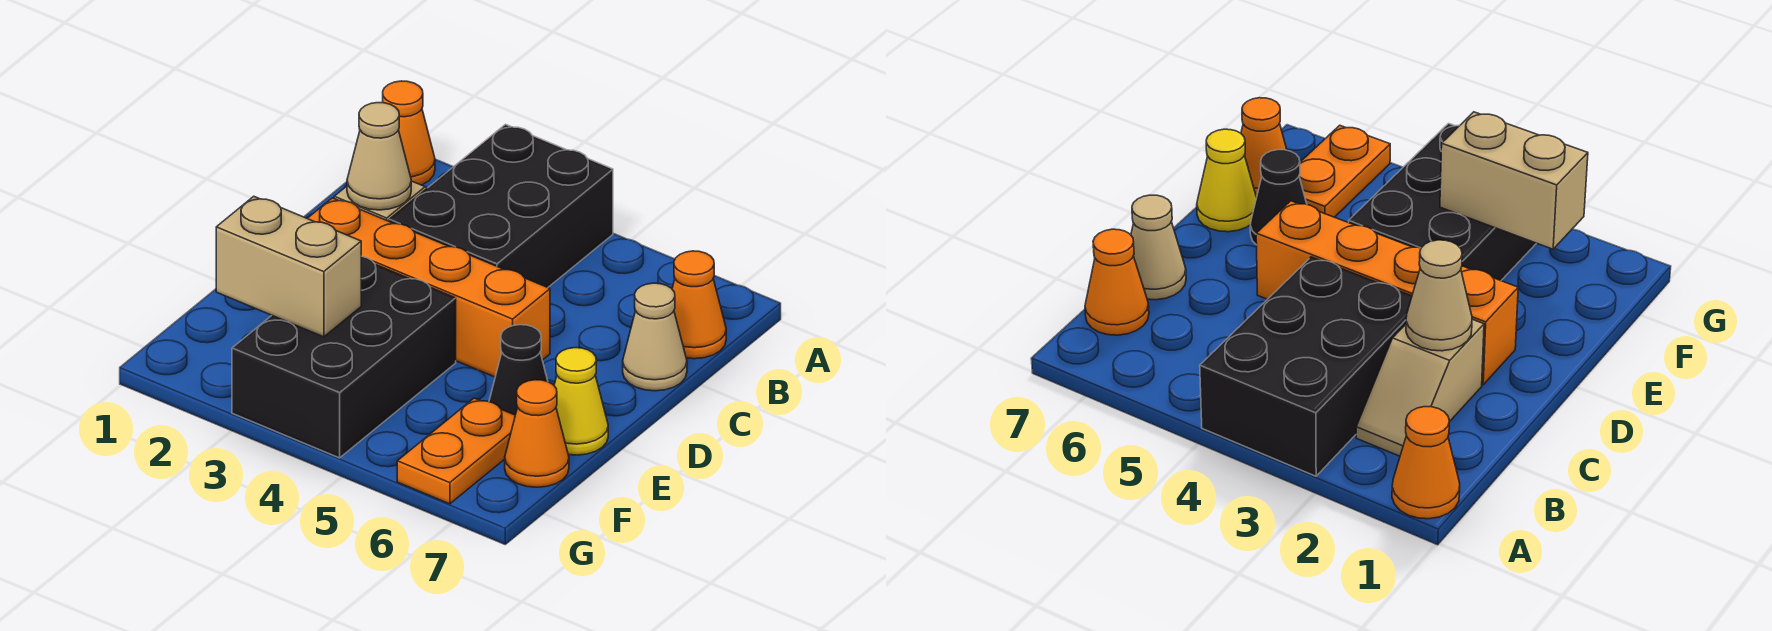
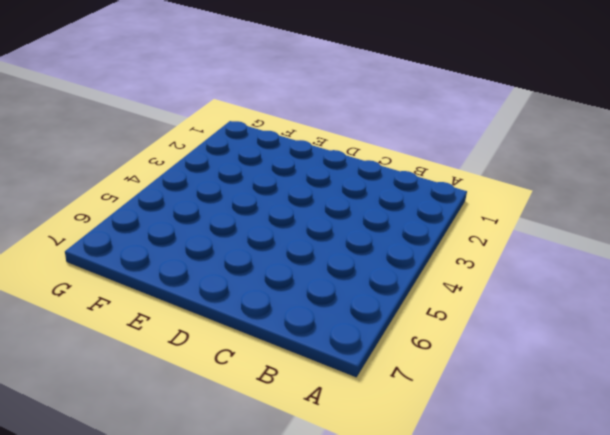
none -> orange 1x1 cone [383,81,435,185]
none -> black 2x3 brick [389,124,613,287]
none -> tan 1x2 slope [1356,319,1484,456]

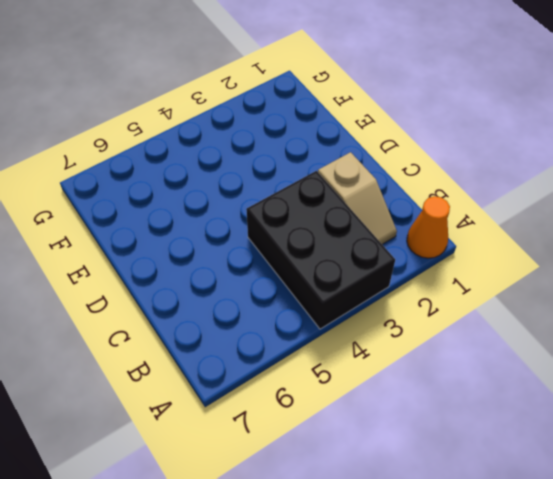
none -> orange 1x1 cone [672,251,726,359]
none -> tan 1x1 cone [623,283,687,391]
none -> orange 1x4 brick [307,198,550,377]

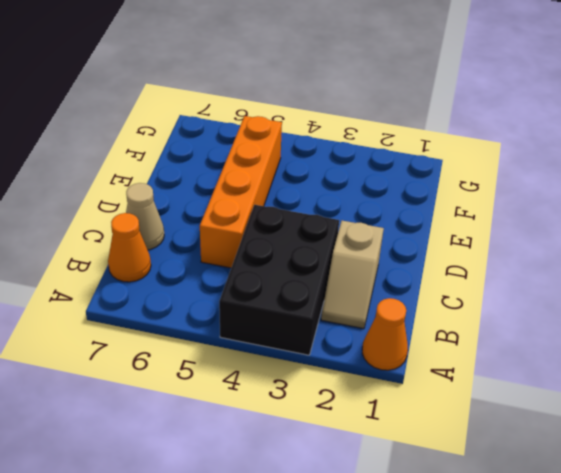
orange 1x4 brick [200,116,282,268] -> orange 1x4 brick turned to [307,198,550,377]
none -> black 2x3 brick [232,256,456,458]
none -> black 1x1 cone [489,325,548,415]
none -> yellow 1x1 cone [554,348,608,455]

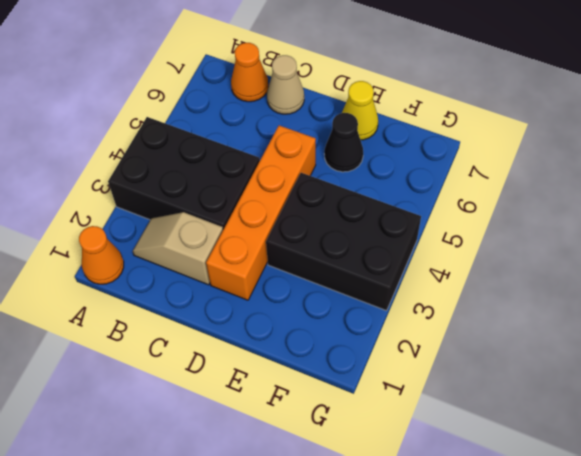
none -> orange 1x2 plate [397,398,515,504]
none -> orange 1x1 cone [505,380,569,487]
none -> tan 1x1 cone [347,103,411,210]

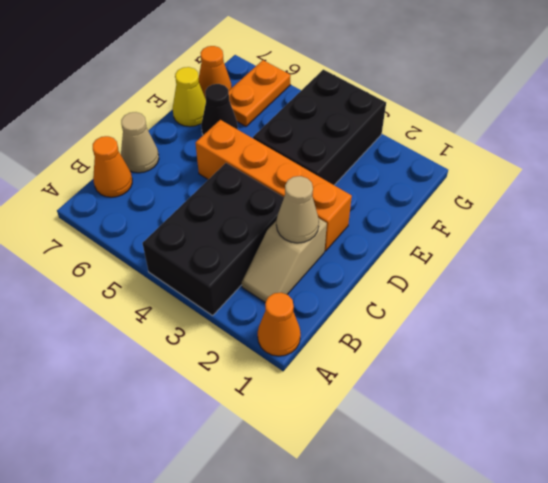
none -> tan 1x2 brick [216,196,361,337]

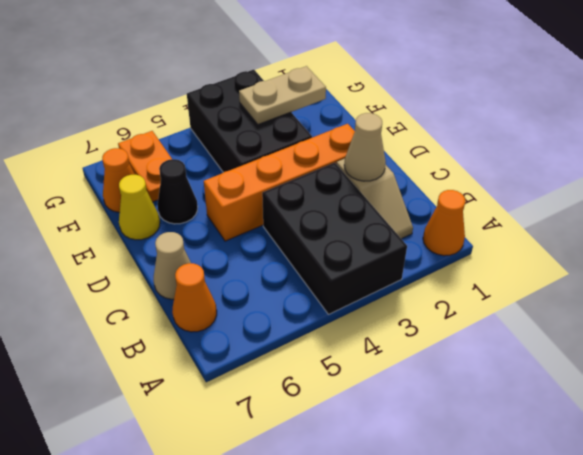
tan 1x2 plate [239,66,326,125] -> tan 1x2 brick [216,196,361,337]

